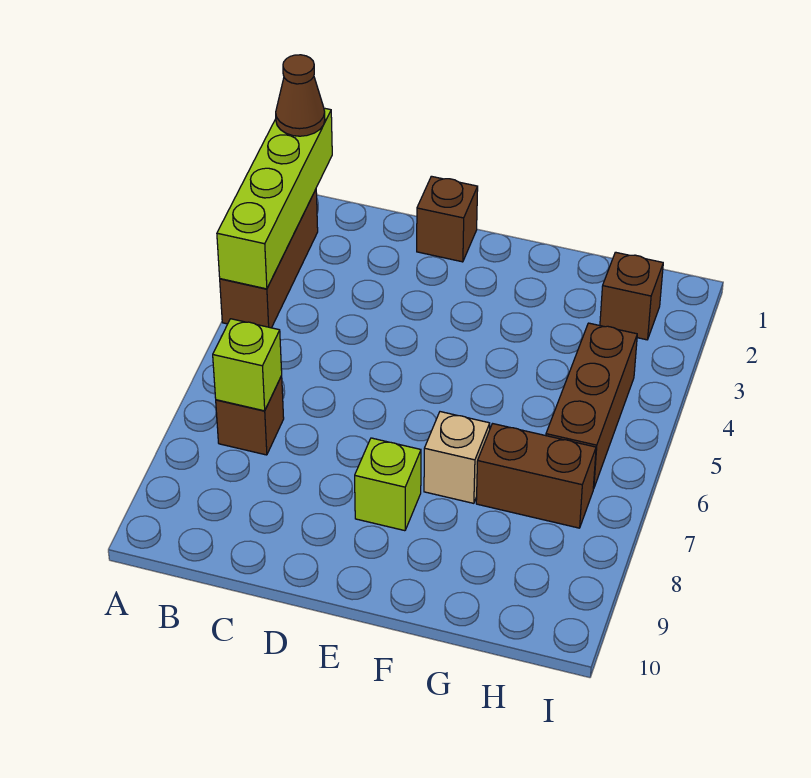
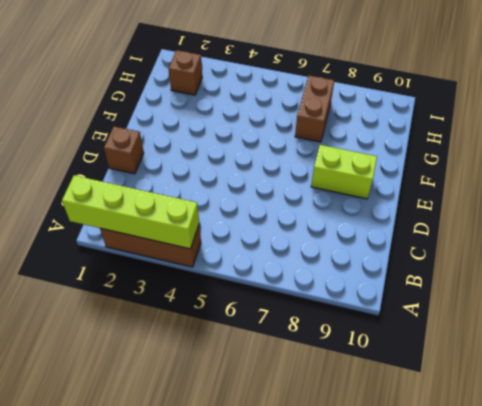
lime 1x2 brick [311,145,377,199] -> lime 1x1 brick [355,438,421,531]
none -> brown 1x1 brick [216,376,284,455]
none -> tan 1x1 brick [424,412,490,503]

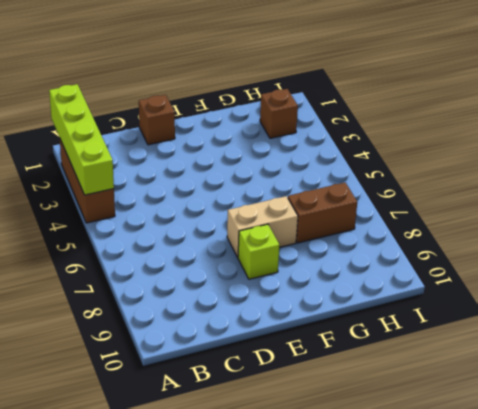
tan 1x2 brick [227,196,298,257] -> tan 1x1 brick [424,412,490,503]
none -> brown 1x1 brick [216,376,284,455]
none -> brown 1x3 brick [546,323,637,489]

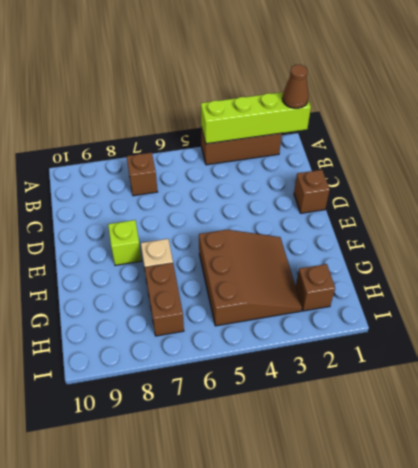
brown 3x3 slope [199,230,302,326] -> brown 1x3 brick [546,323,637,489]
none -> lime 1x1 brick [213,319,282,411]

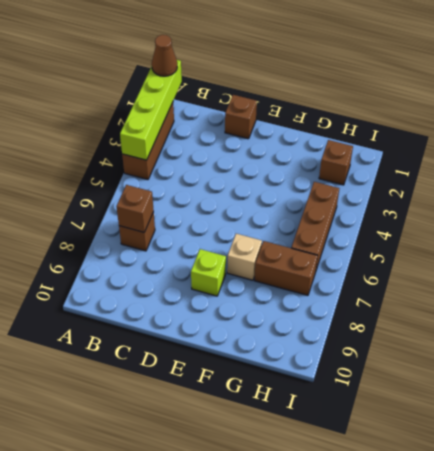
brown 1x1 brick [117,185,154,232] -> lime 1x1 brick [213,319,282,411]

